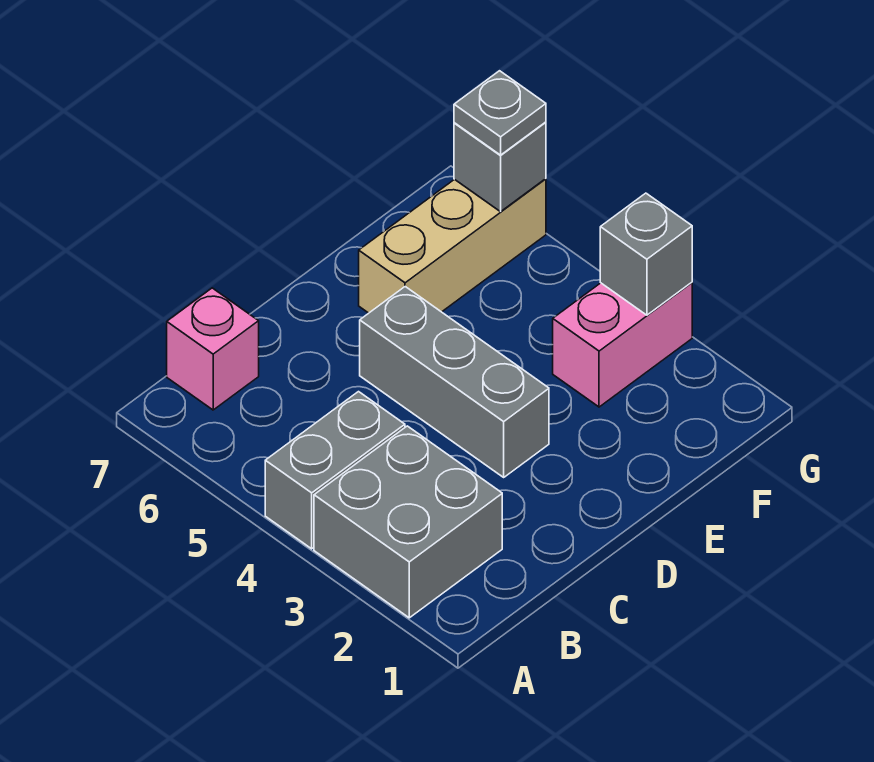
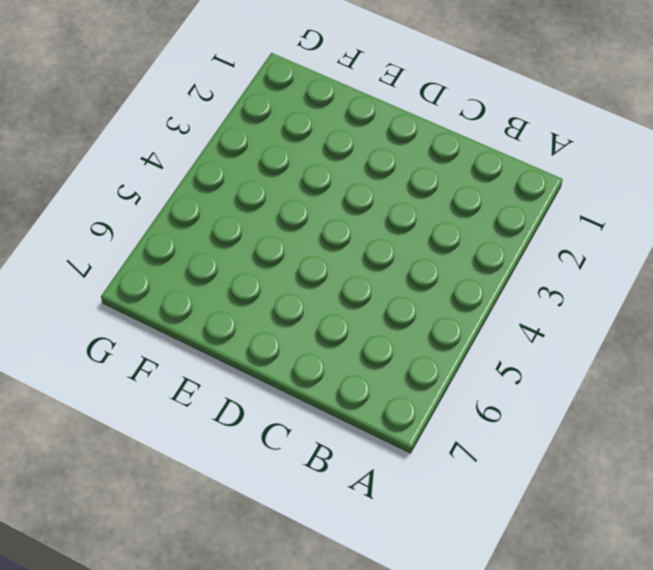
none -> grey 2x2 brick [314,426,502,618]
none -> grey 1x2 brick [265,392,405,549]

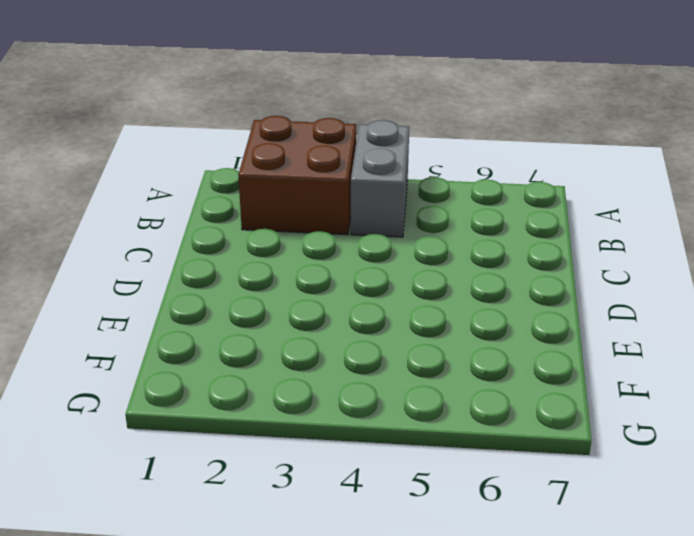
brown 2x2 brick [238,116,356,235] -> grey 2x2 brick [314,426,502,618]
none -> pink 1x1 brick [167,288,259,410]
none -> grey 1x3 brick [360,287,549,477]

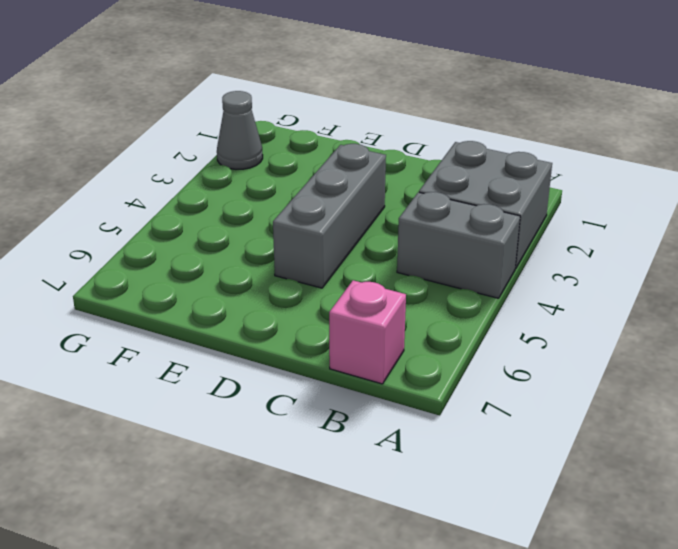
grey 1x1 cone [217,91,263,169] -> none
none -> tan 1x3 brick [359,179,546,313]
none -> pink 1x2 brick [553,282,692,407]

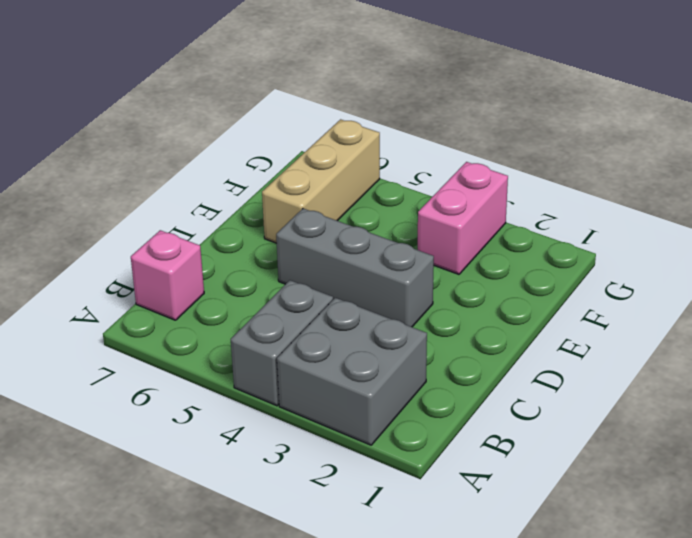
none -> grey 1x1 brick [600,193,692,315]
none -> grey 1x1 brick [454,122,546,212]

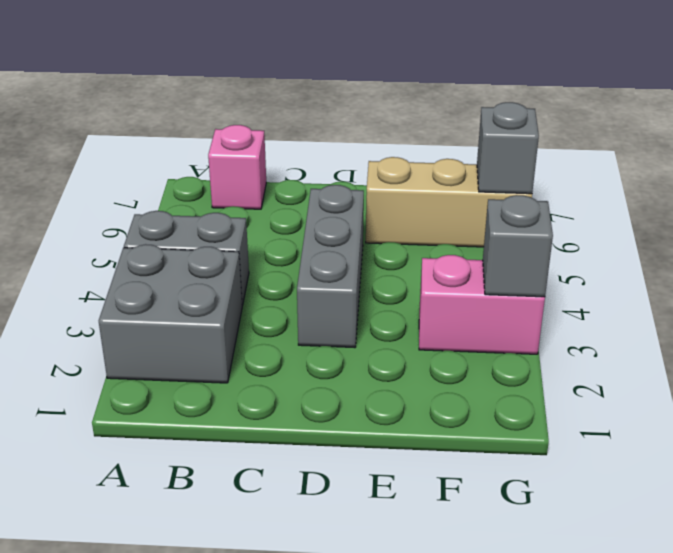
none -> grey 1x1 plate [454,71,546,155]

